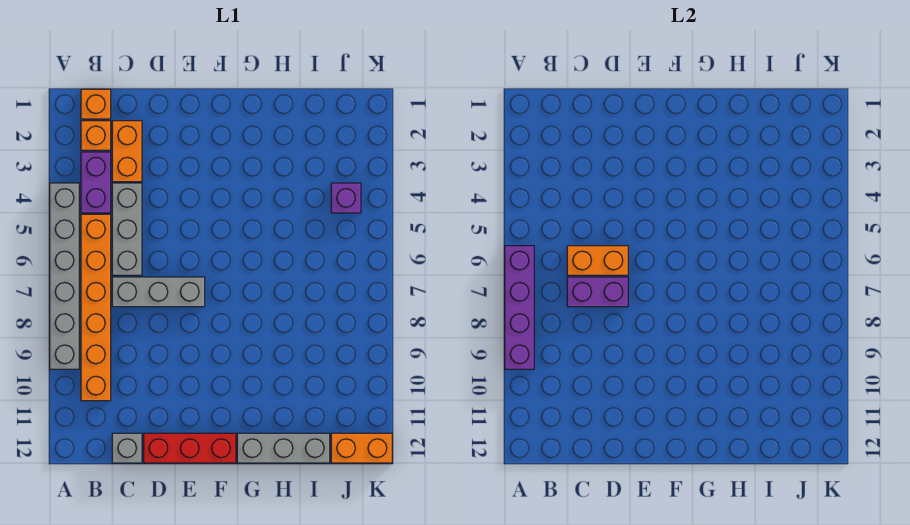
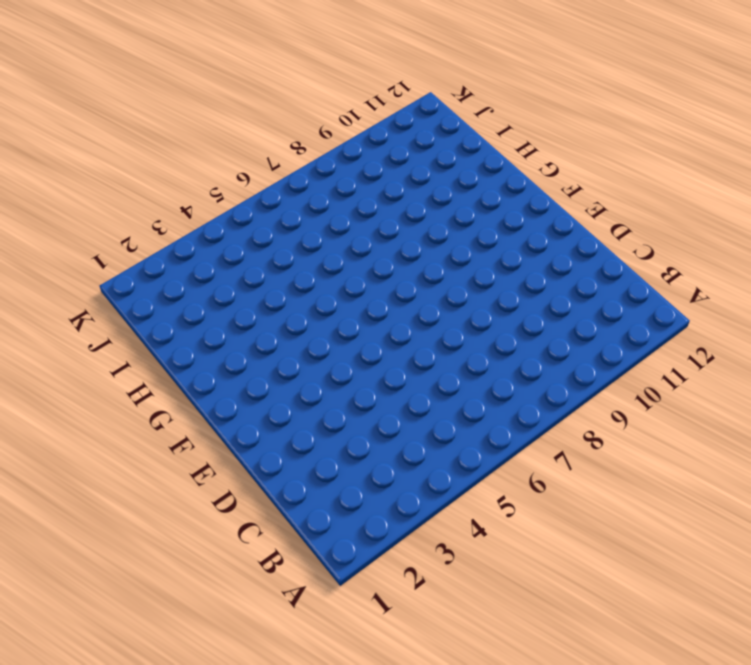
none -> grey 1x6 brick [50,183,79,369]
none -> orange 1x1 brick [81,89,111,119]
none -> orange 1x1 brick [81,121,111,150]

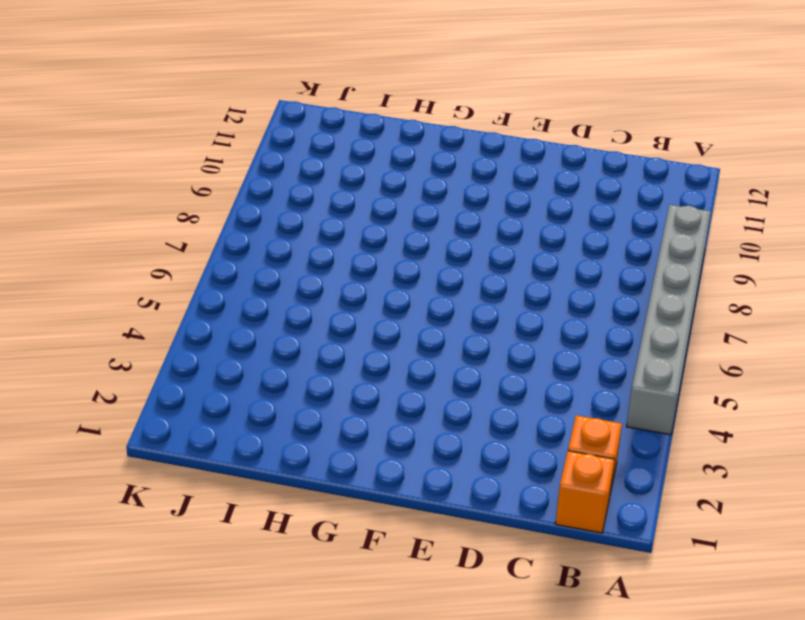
none -> purple 1x2 brick [81,152,111,213]
none -> orange 1x6 brick [81,214,111,401]
none -> orange 1x2 brick [112,121,142,182]

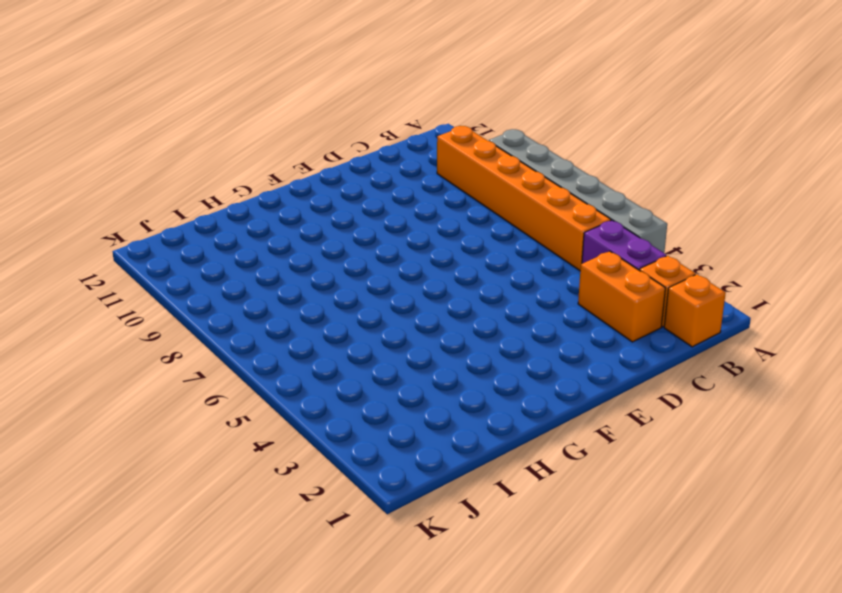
none -> grey 1x3 brick [112,183,142,275]
none -> grey 1x3 brick [112,277,205,307]
none -> grey 1x1 brick [112,433,142,463]

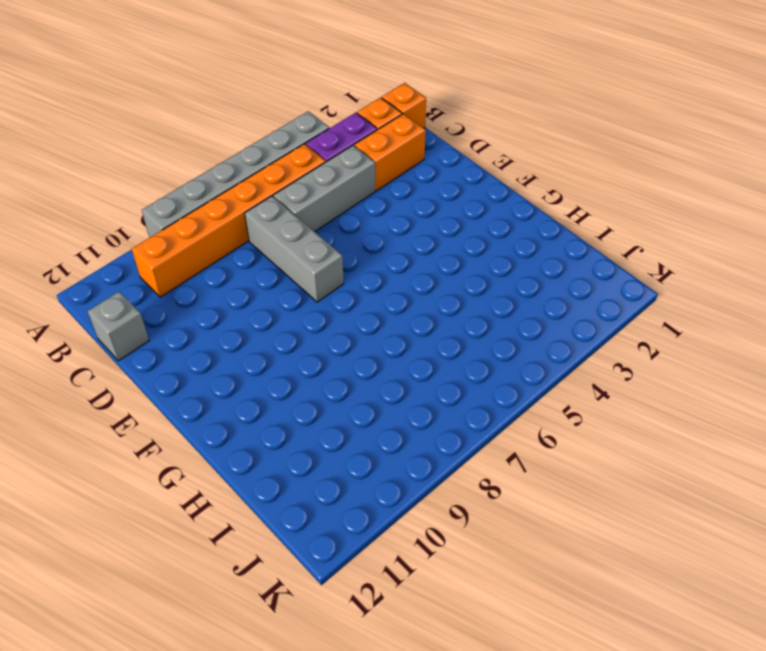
none -> red 1x3 brick [144,433,236,463]
none -> grey 1x3 brick [237,433,330,463]
none -> purple 1x1 brick [331,183,361,213]

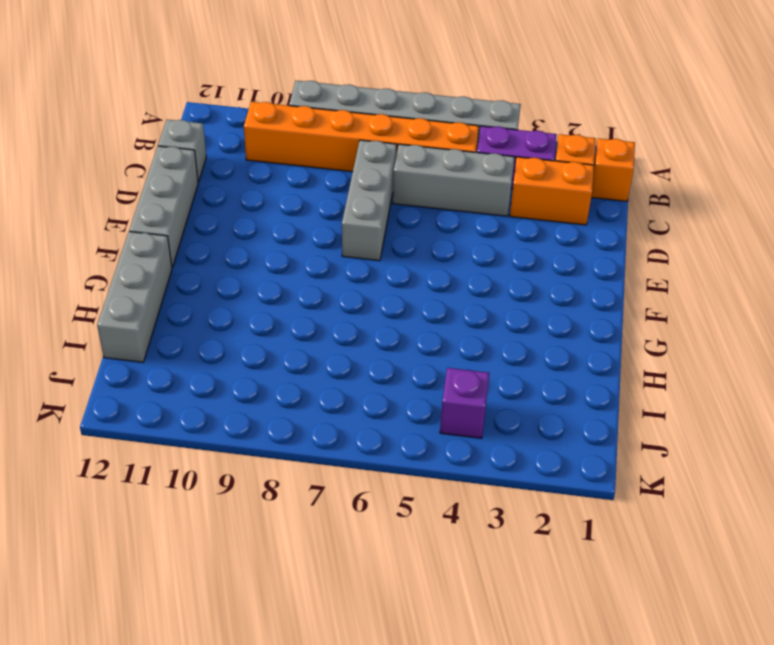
grey 1x3 brick [129,146,198,267] -> red 1x3 brick [144,433,236,463]
none -> orange 1x2 brick [331,433,392,463]
none -> purple 1x4 brick [505,246,534,369]
none -> orange 1x2 brick [567,246,628,275]

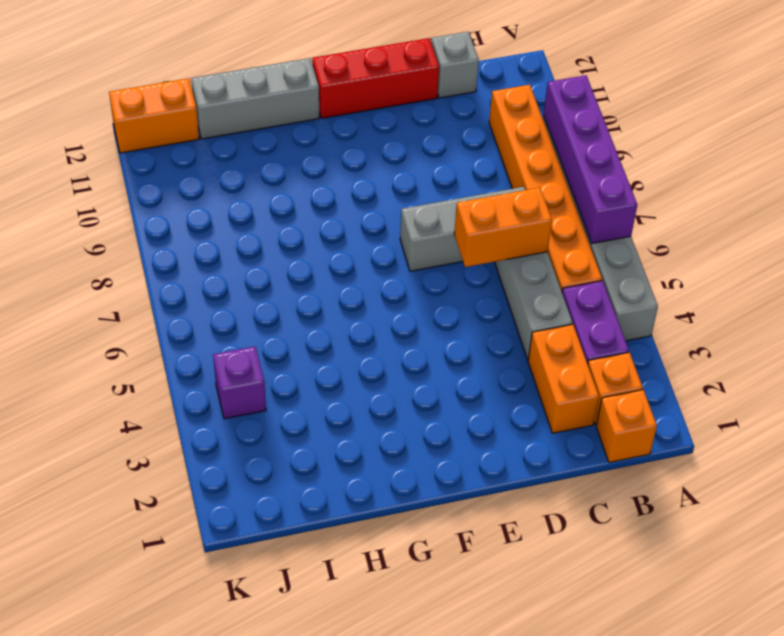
none -> purple 1x2 brick [567,277,628,307]

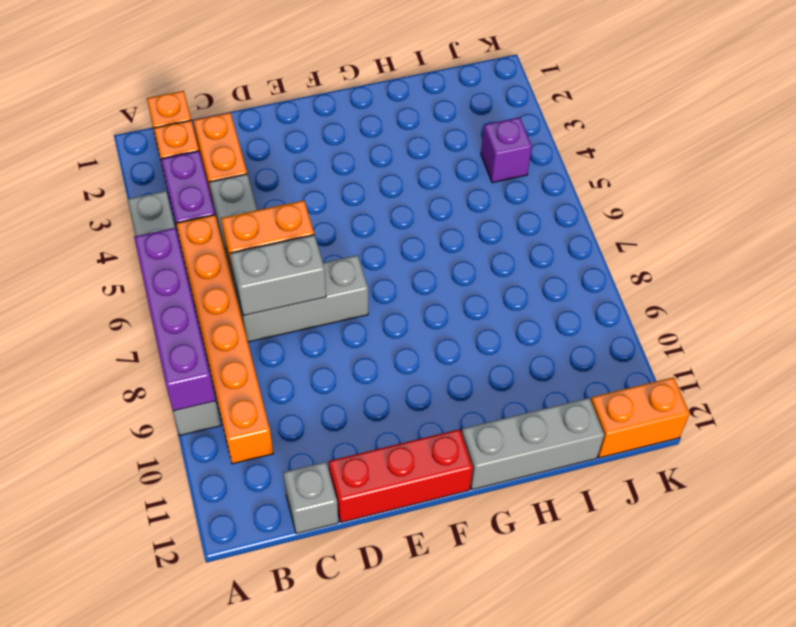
grey 1x2 brick [230,235,326,316] -> purple 1x2 brick [567,277,628,307]

